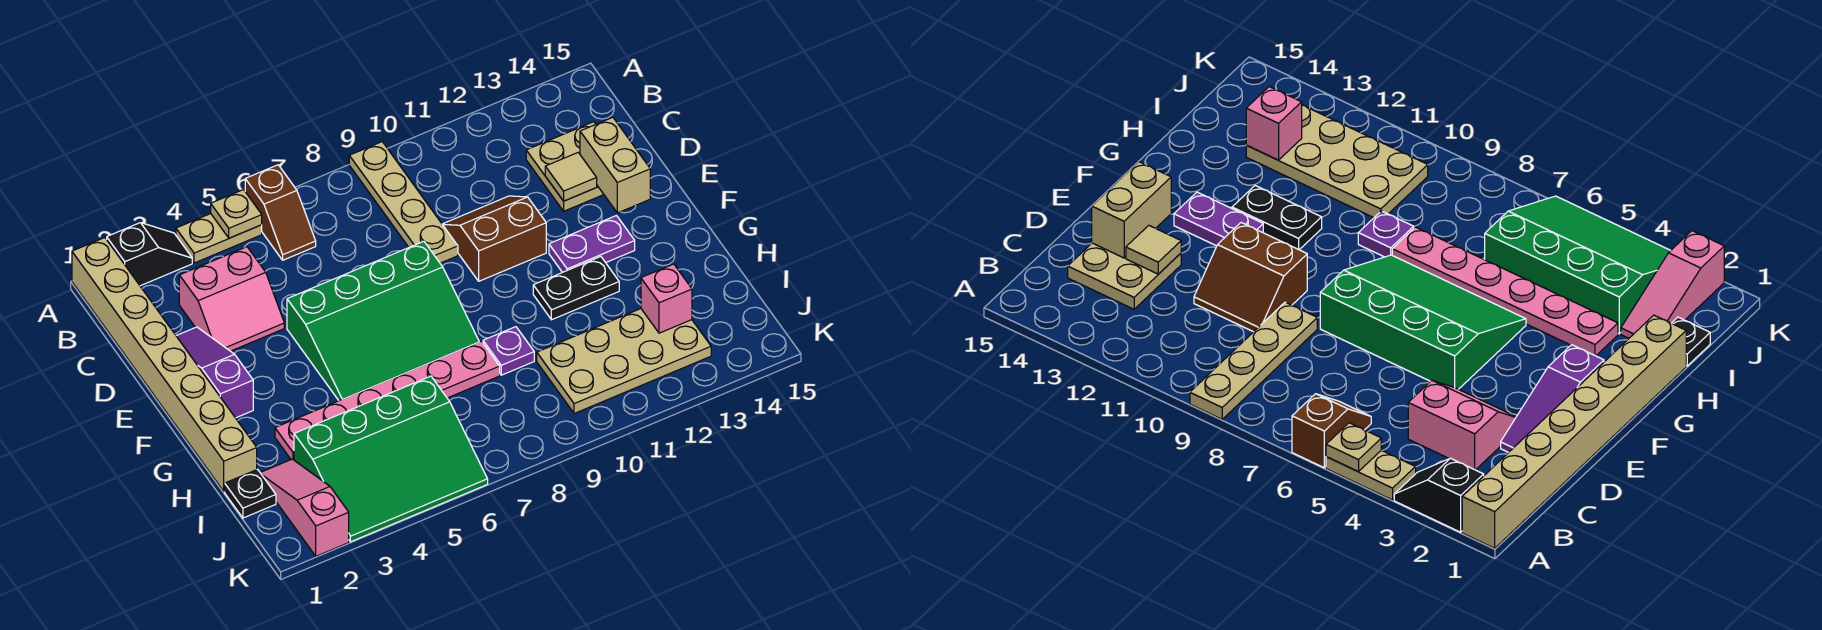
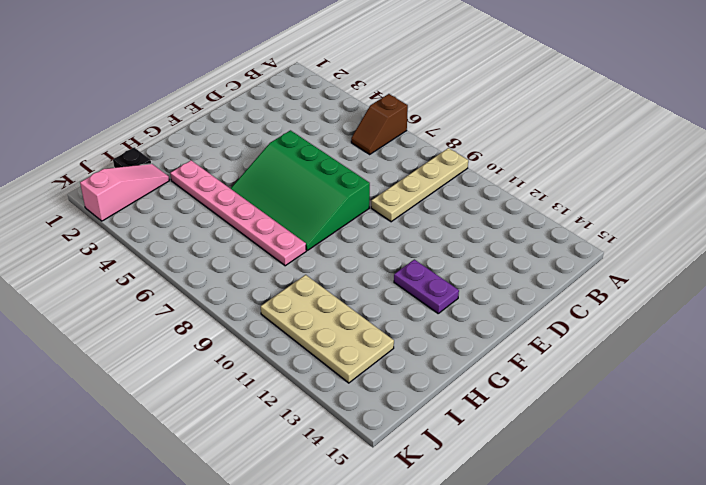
none -> tan 1x8 brick [72,238,257,492]
none -> black 1x2 slope [107,223,192,286]
none -> tan 1x2 plate [176,214,262,263]

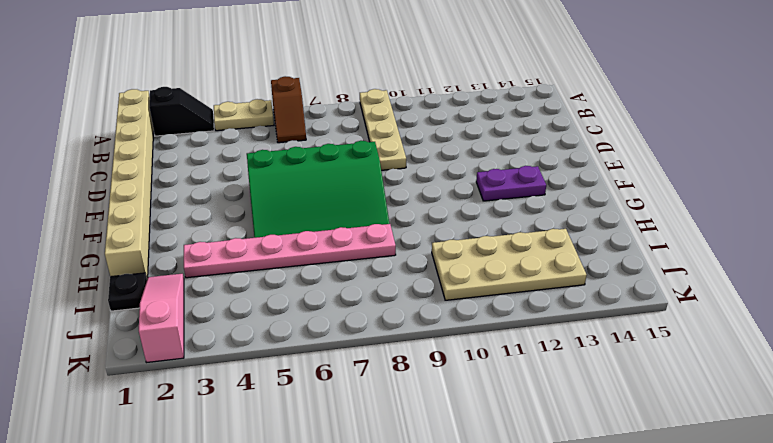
none -> pink 2x2 slope [179,247,284,351]
none -> tan 2x2 plate [526,122,604,211]
none -> purple 1x3 slope [176,327,253,418]

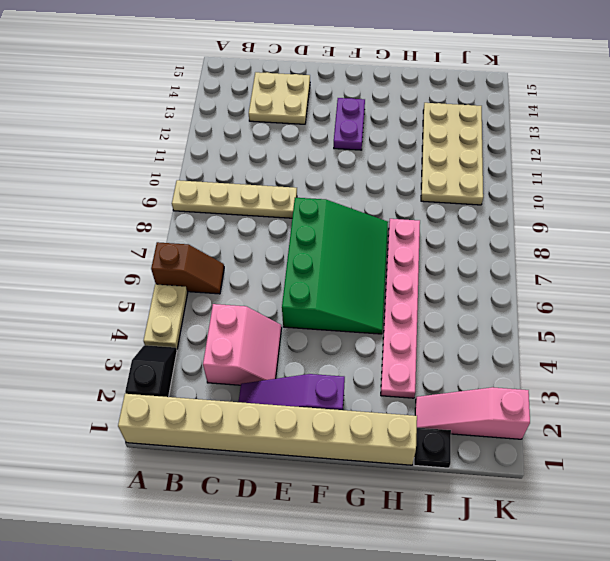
none -> brown 2x2 slope [442,196,546,281]
none -> black 1x2 plate [533,257,619,320]
none -> purple 1x1 plate [483,327,534,375]

